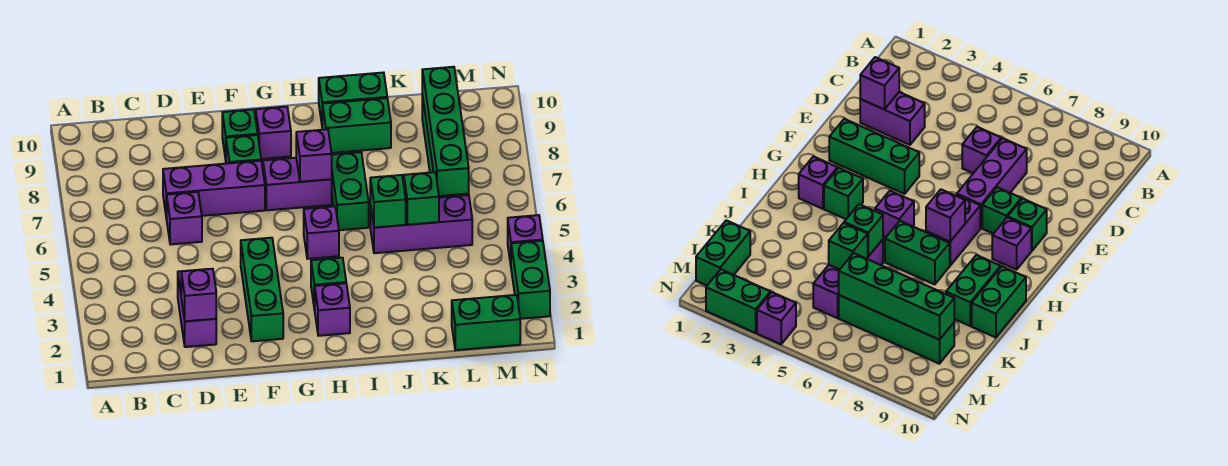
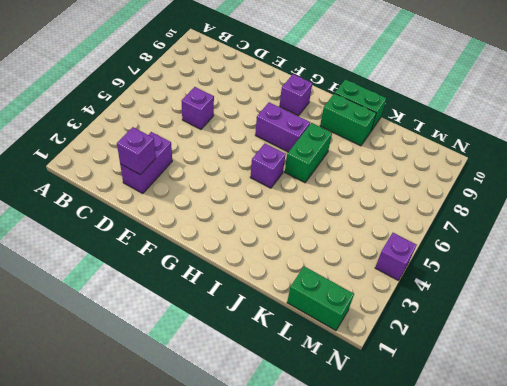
none -> purple 1x3 brick [163,161,265,219]
none -> green 1x3 brick [241,238,283,341]
none -> green 1x1 brick [226,135,261,164]

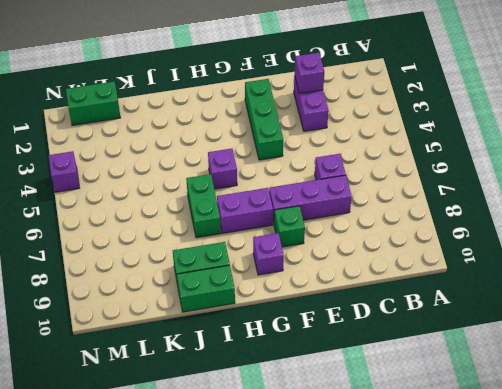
none -> green 1x1 brick [222,109,258,159]
none -> purple 1x1 brick [315,283,350,336]
none -> green 1x1 brick [311,258,346,310]

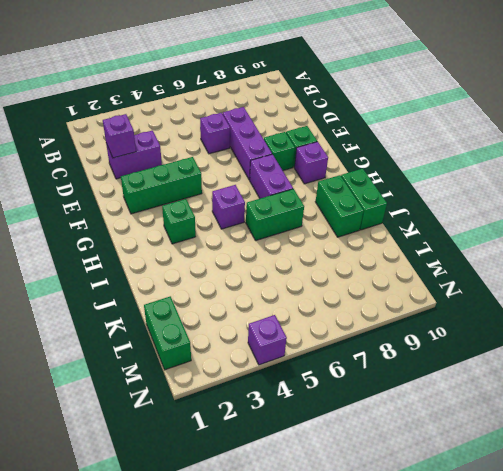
none -> purple 1x1 brick [315,283,350,336]
none -> purple 1x3 brick [370,195,472,253]
none -> green 1x4 brick [839,295,954,364]

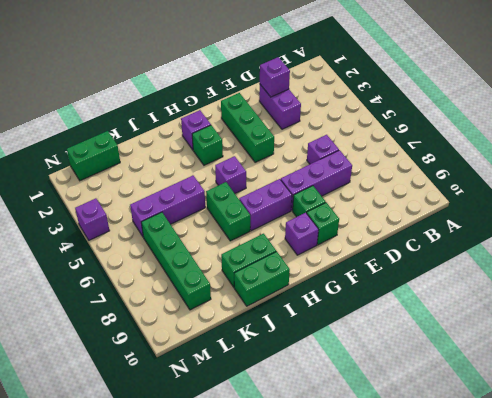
none -> green 1x2 brick [511,241,550,319]
none -> purple 1x1 brick [296,129,332,182]
none -> green 1x1 brick [370,175,406,228]

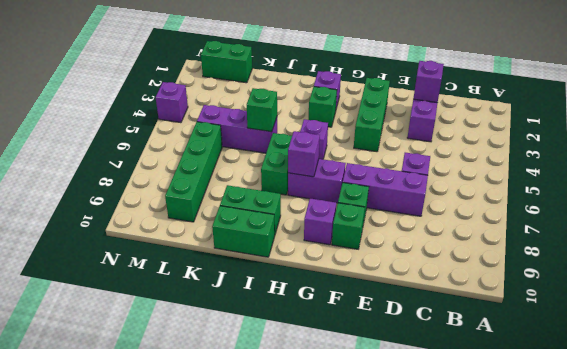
none -> green 1x2 brick [511,241,550,319]
none -> green 1x1 brick [404,172,439,225]
none -> green 1x4 brick [422,67,469,196]

